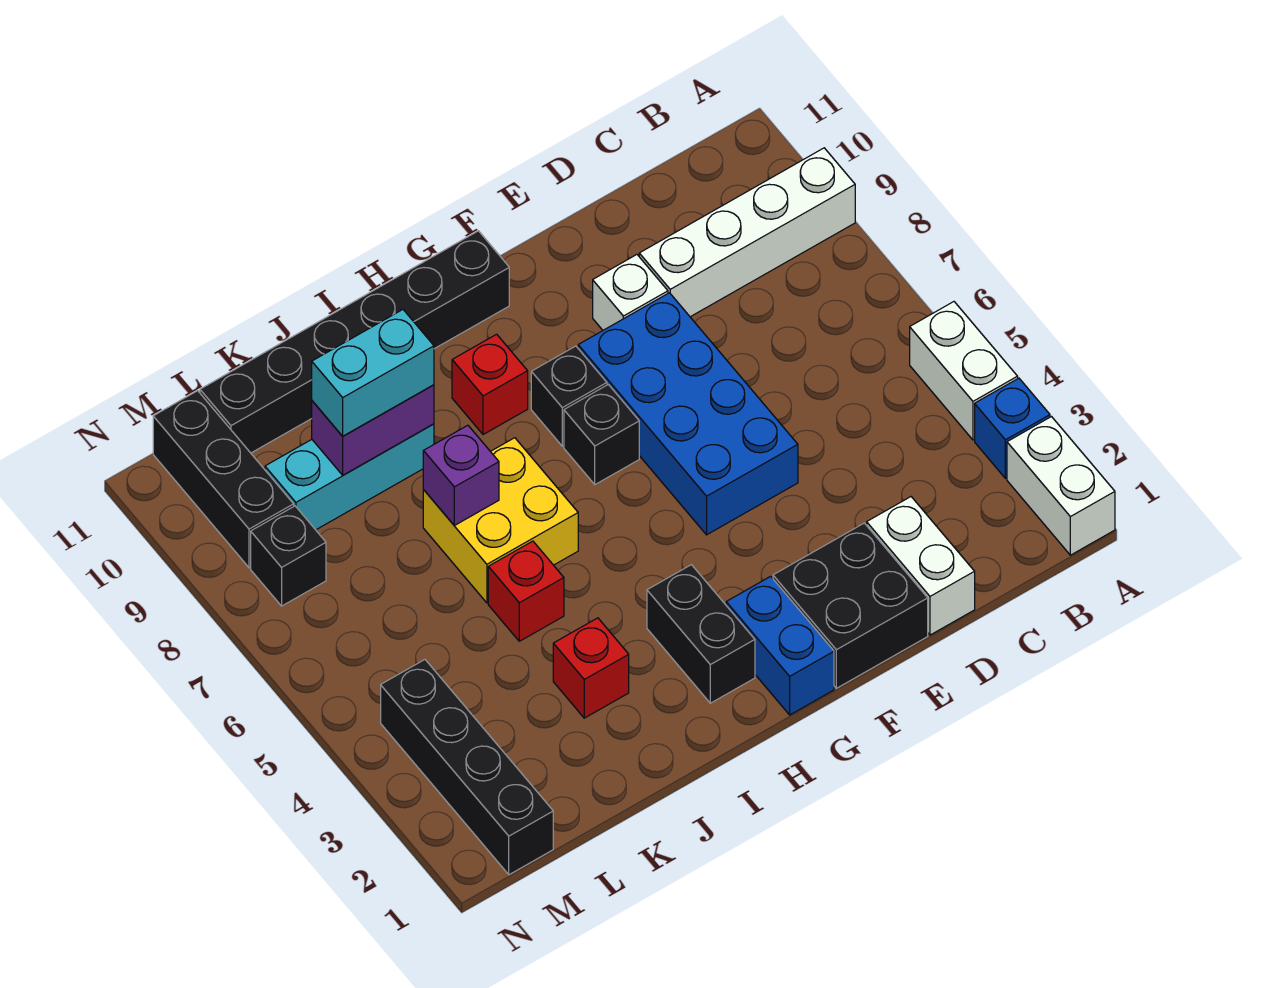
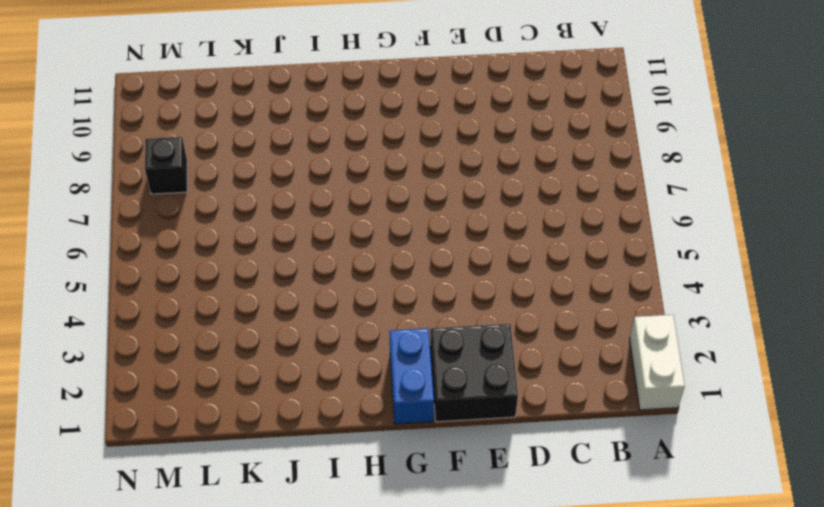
none -> blue 1x1 brick [975,378,1050,478]
none -> white 1x2 brick [910,302,1018,440]
none -> white 1x4 brick [639,148,855,317]

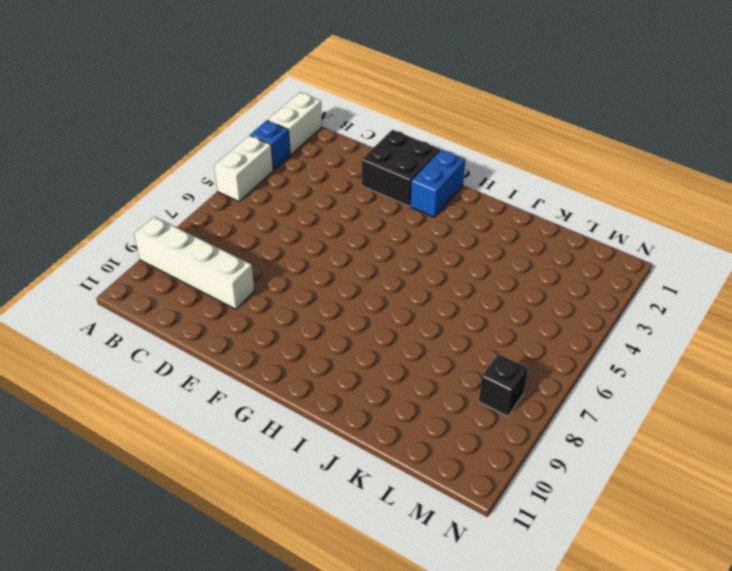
none -> white 1x2 brick [867,497,975,635]
none -> blue 2x4 brick [578,293,798,535]
none -> white 1x1 brick [593,255,668,330]

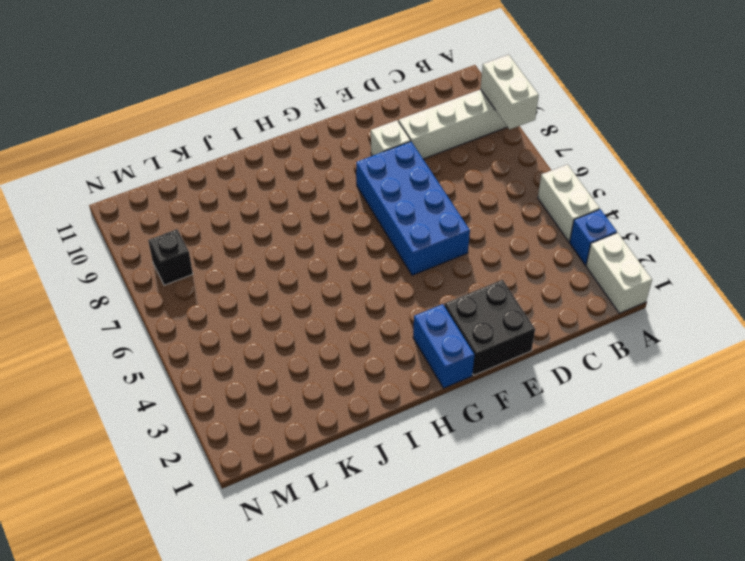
white 1x2 brick [480,55,539,129] -> white 1x2 brick moved to [867,497,975,635]
none -> black 1x1 brick [564,384,639,485]
none -> black 1x1 brick [531,346,607,446]
none -> black 1x6 brick [200,231,509,453]

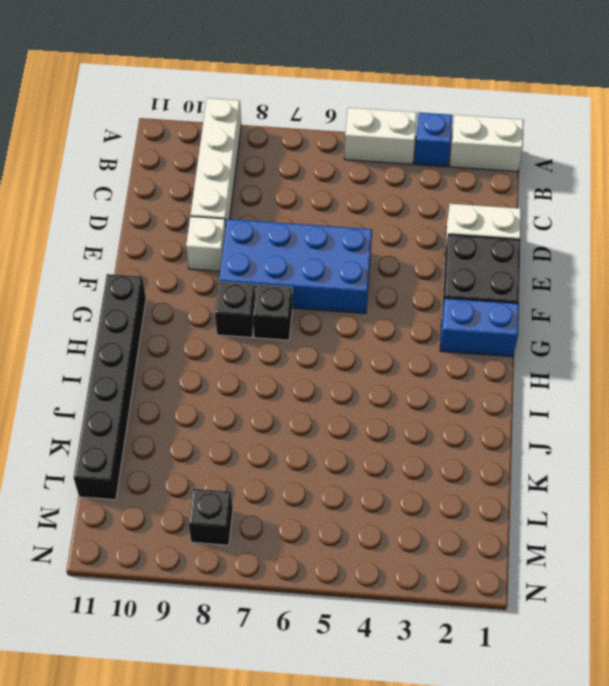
none -> black 1x2 brick [647,565,755,703]
none -> red 1x1 brick [452,334,528,435]
none -> yellow 2x2 brick [423,438,578,603]

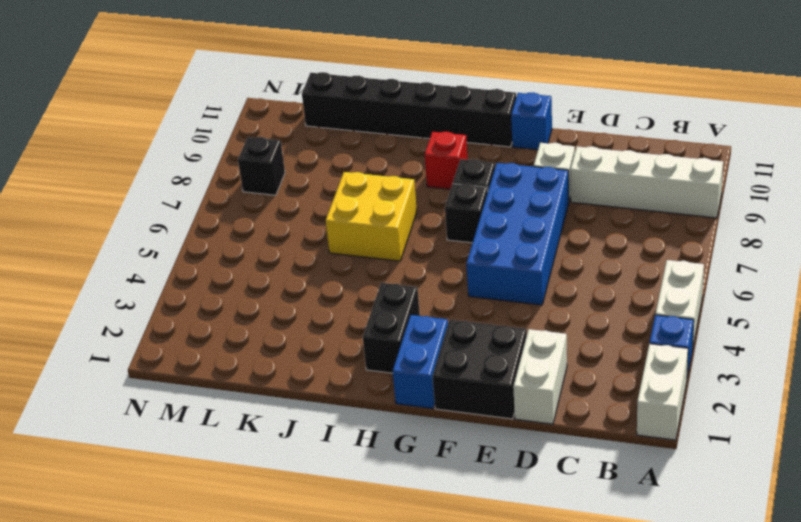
blue 1x1 brick [511,92,552,150] -> none
none -> red 1x1 brick [553,618,629,718]
none -> red 1x1 brick [488,541,564,641]
none -> cyan 1x3 brick [265,424,434,530]

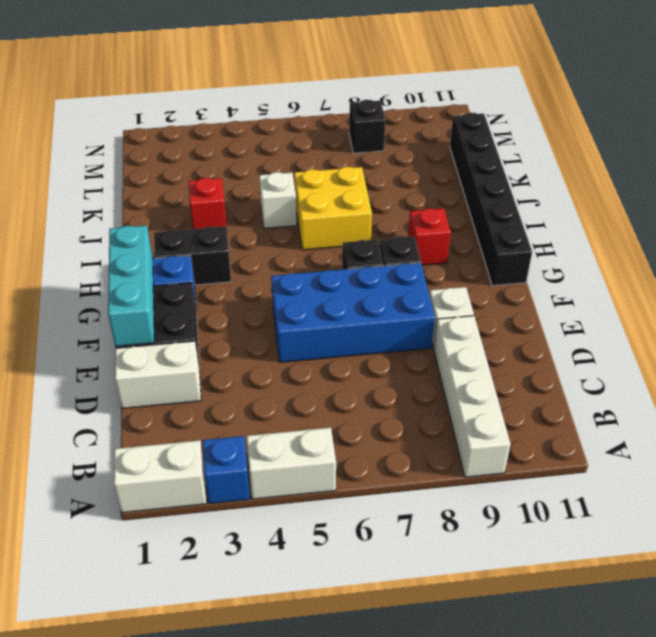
cyan 1x3 brick [108,226,154,346] -> cyan 1x3 brick moved to [265,424,434,530]
white 1x1 brick [259,172,297,228] -> red 1x1 brick [488,541,564,641]
none -> black 1x4 brick [381,660,553,875]
none -> black 1x3 brick [153,391,294,568]
none -> purple 1x1 brick [423,425,499,525]

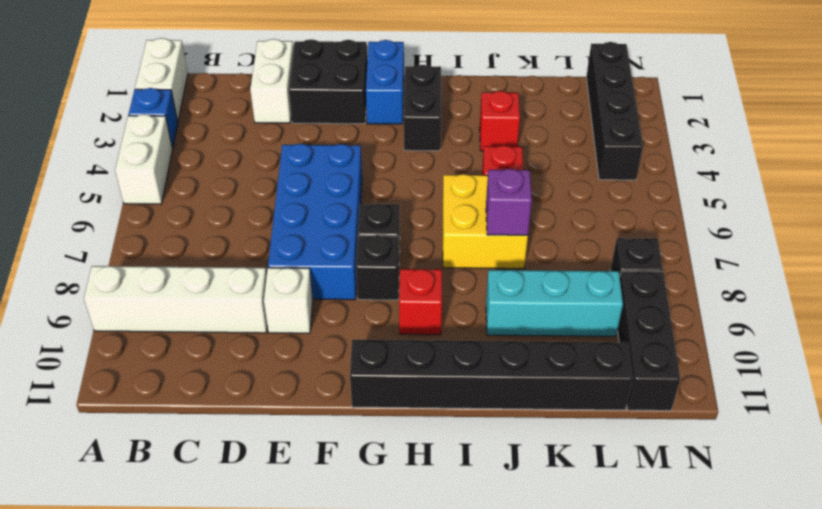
none -> purple 1x2 brick [312,385,434,475]
none -> cyan 1x2 brick [312,310,434,436]

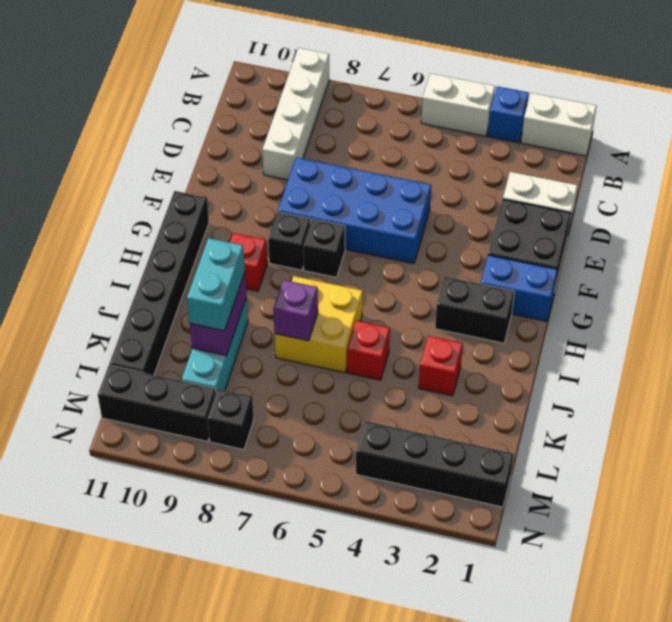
none -> white 1x1 brick [593,255,668,330]

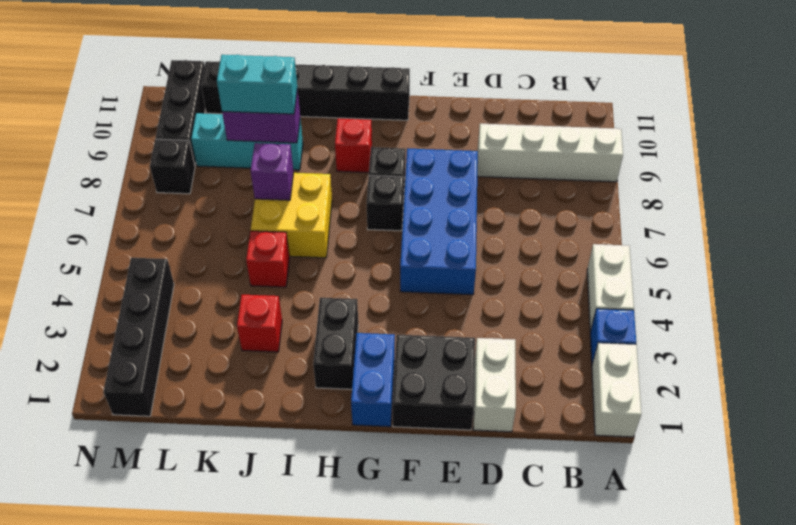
none -> white 1x1 brick [593,255,668,330]

